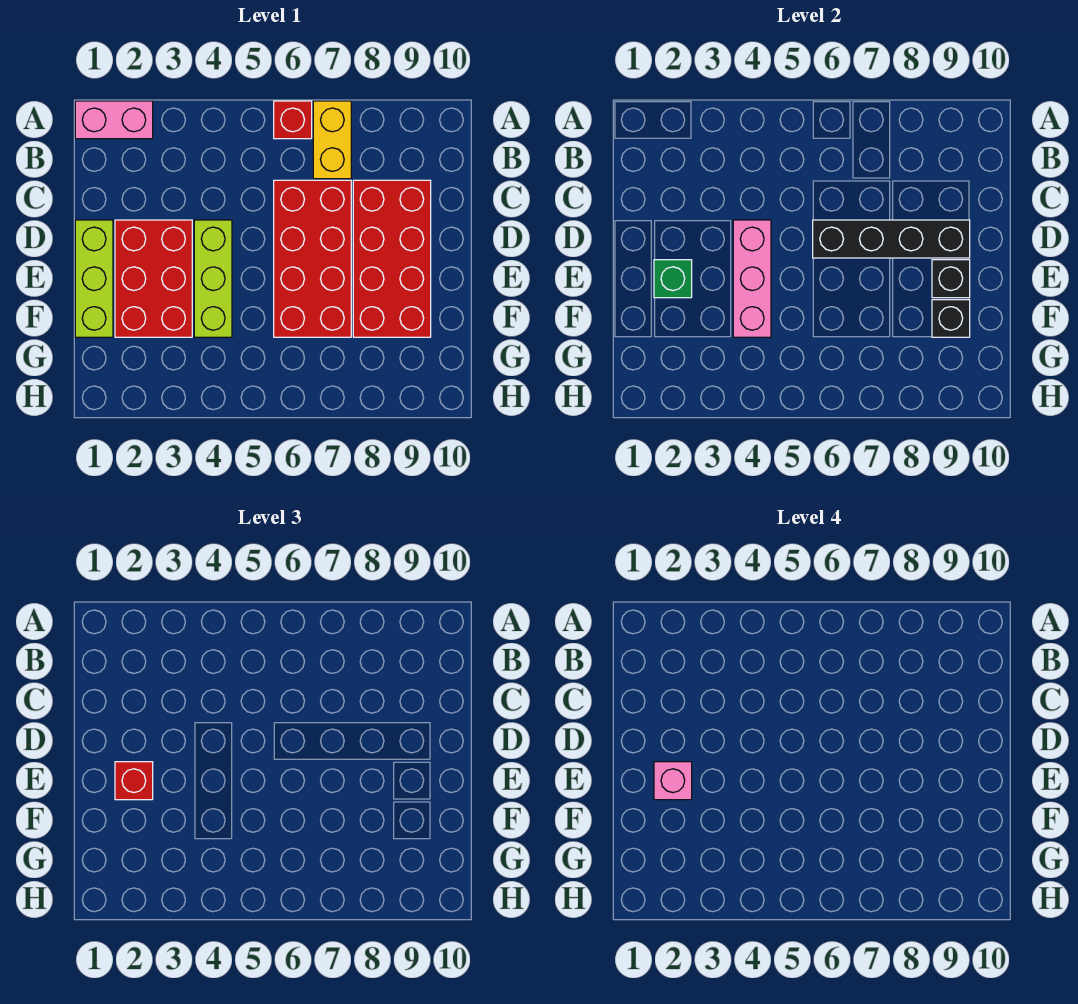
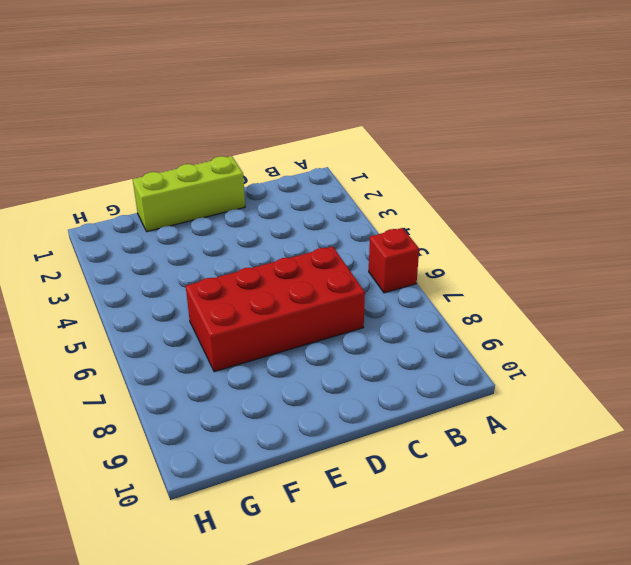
none -> pink 1x2 brick [75,101,153,139]
none -> yellow 1x2 brick [313,101,351,179]
none -> red 2x4 brick [353,180,431,337]

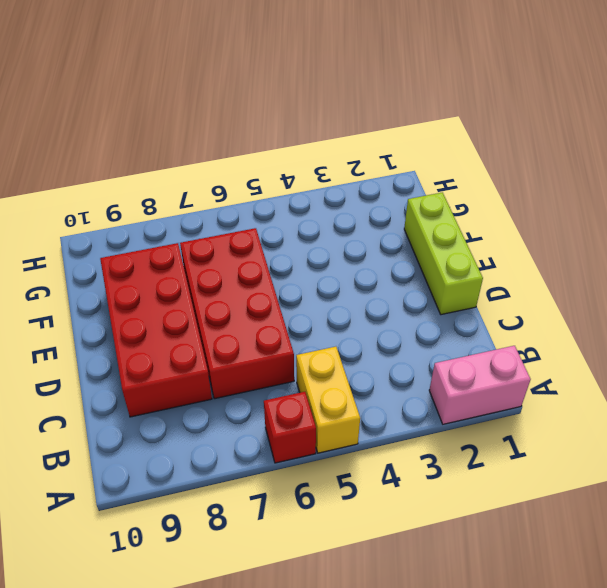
yellow 1x2 brick [296,347,360,453] -> yellow 1x2 brick moved to [313,101,351,179]
none -> red 2x3 brick [115,220,192,337]
none -> lime 1x3 brick [194,220,232,337]
none -> pink 1x3 brick [733,220,771,337]

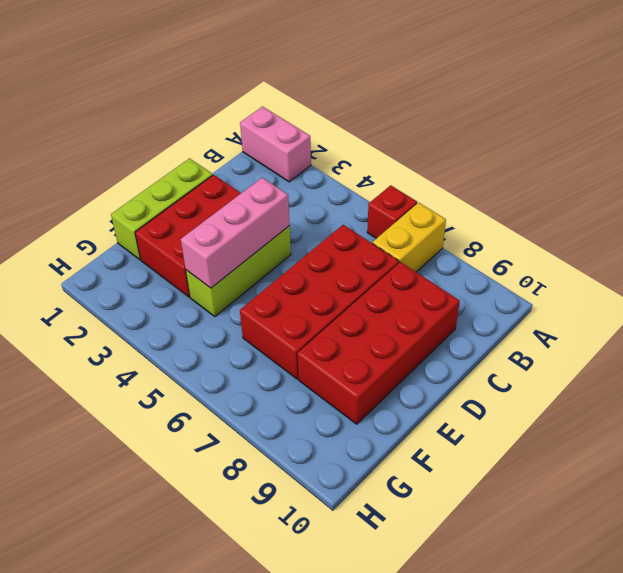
none -> black 1x4 brick [813,220,970,258]
none -> green 1x1 brick [654,260,692,298]
none -> black 1x1 brick [932,260,970,298]

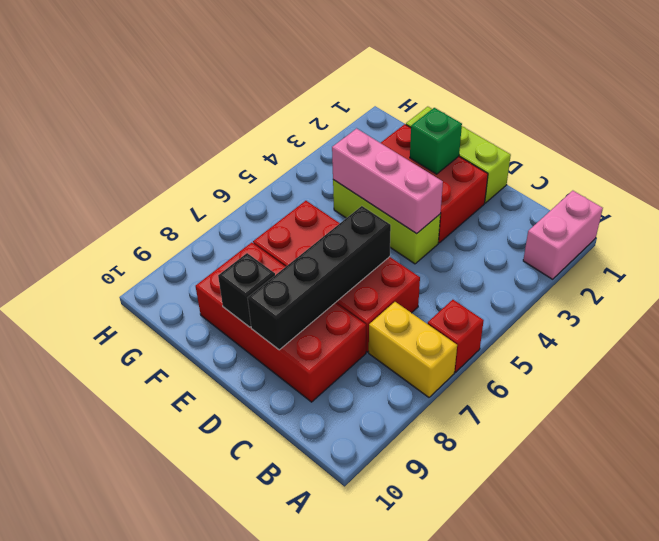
none -> black 1x1 brick [932,300,970,337]
none -> red 1x1 brick [115,762,153,800]
none -> pink 1x1 brick [654,762,692,800]

